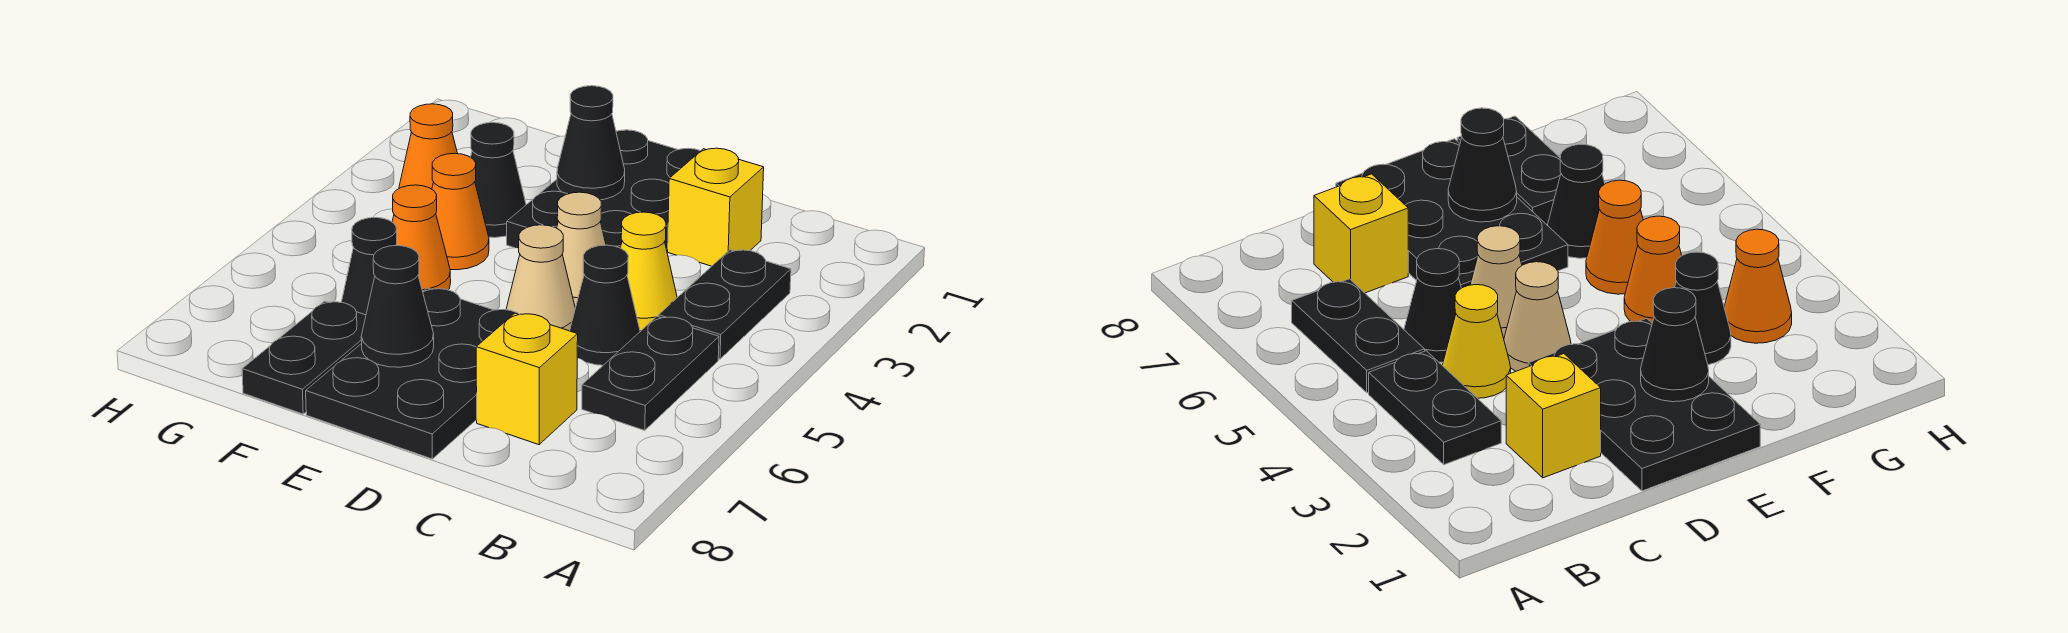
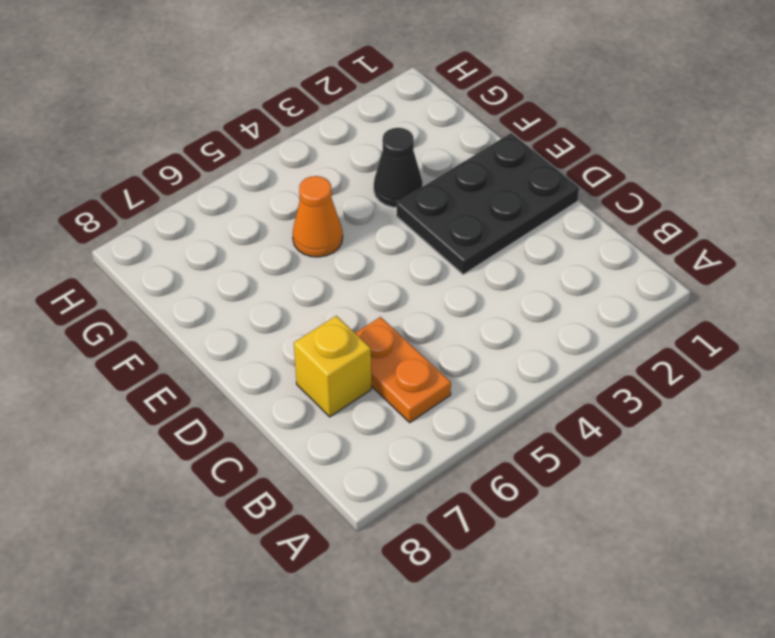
orange 1x2 plate [355,317,451,422] -> black 1x2 plate [582,317,719,430]
none -> black 1x2 plate [658,250,791,359]
none -> yellow 1x1 brick [668,148,764,266]
none -> yellow 1x1 cone [621,212,677,331]

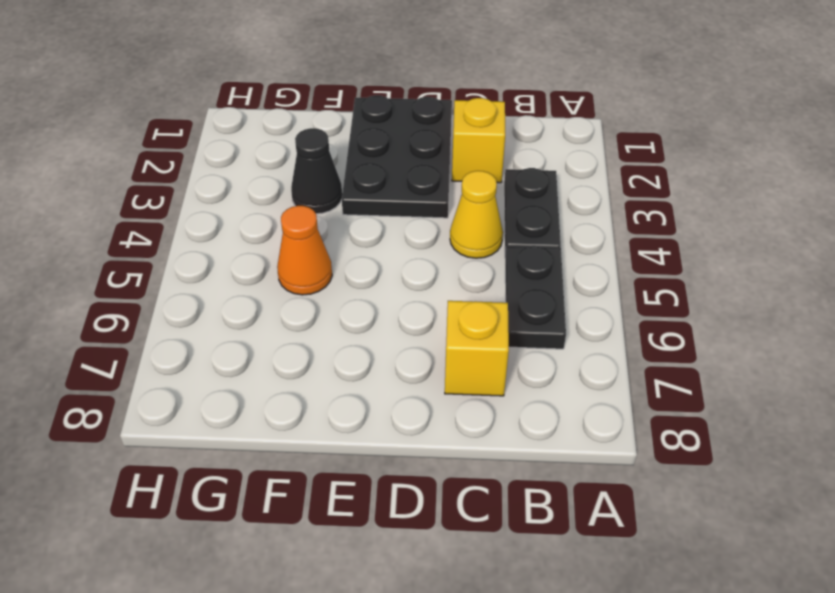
none -> black 1x1 cone [570,245,640,365]
none -> tan 1x1 cone [557,192,606,308]
none -> tan 1x1 cone [506,225,575,331]

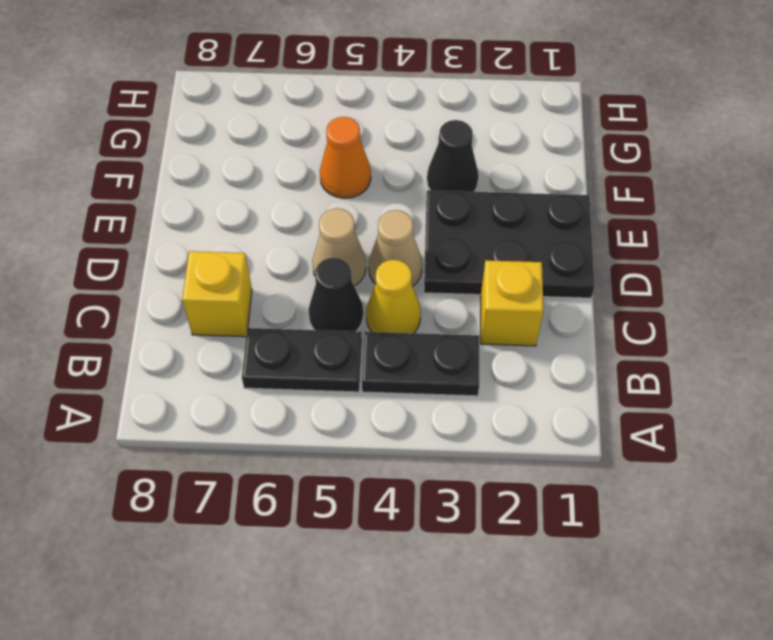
none -> black 2x3 plate [306,288,520,459]
none -> orange 1x1 cone [432,153,489,270]
none -> black 1x1 cone [342,218,397,315]

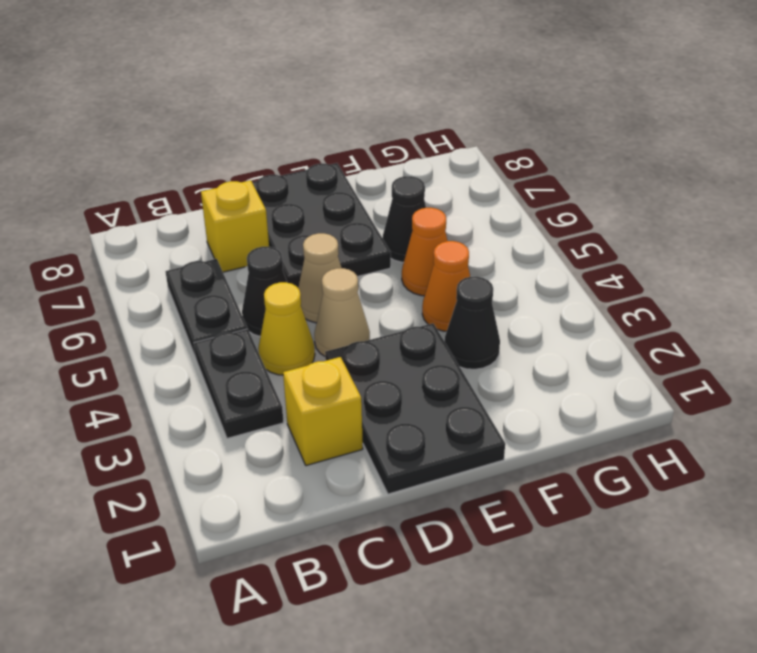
none -> black 1x2 plate [242,301,366,414]
none -> orange 1x1 cone [399,104,458,189]
none -> black 1x1 cone [557,86,625,200]

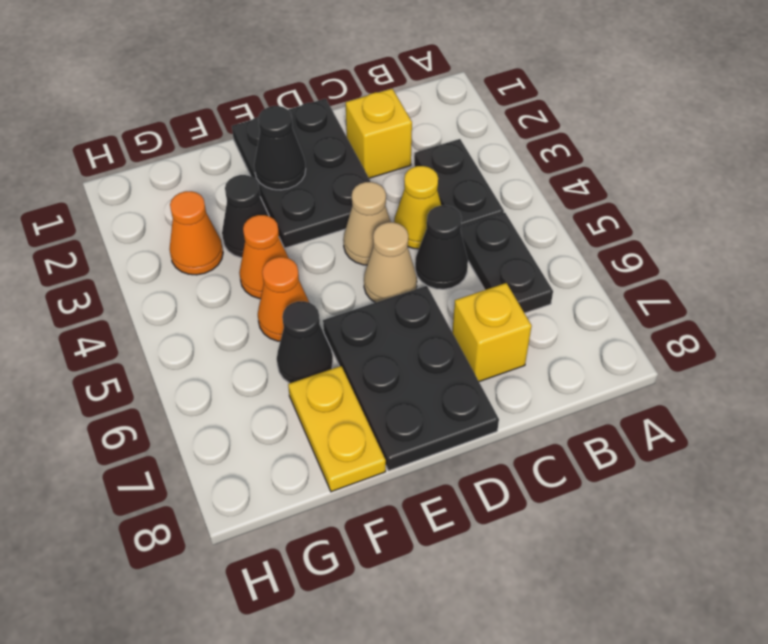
yellow 1x2 plate [288,366,386,492] -> black 1x2 plate [242,301,366,414]
none -> black 1x1 cone [361,246,434,367]

